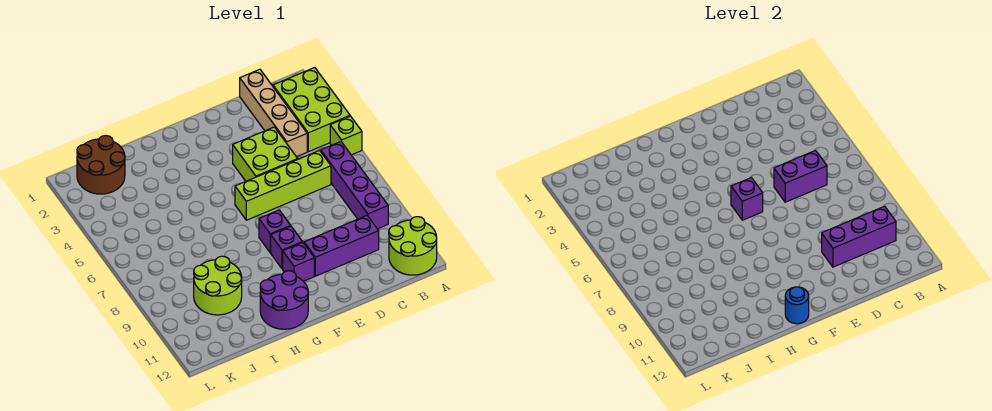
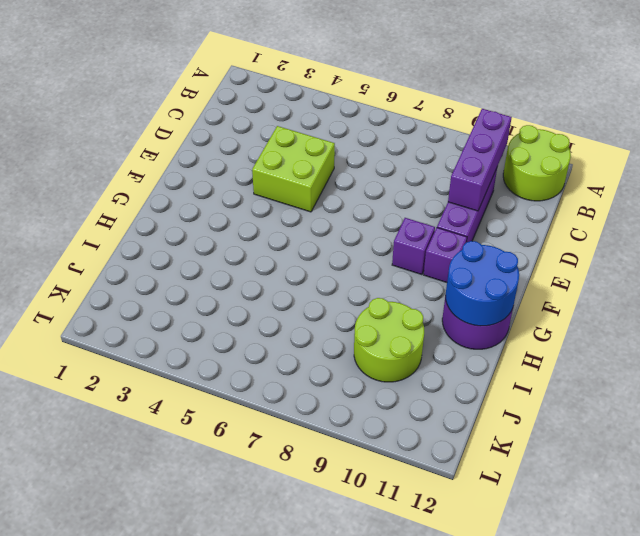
blue 2x2 round brick [445,241,519,326] -> blue 1x1 round brick [785,287,809,324]
none -> lime 2x3 brick [273,68,350,152]
none -> lime 1x1 brick [330,116,362,155]
none -> purple 1x4 brick [321,142,388,229]

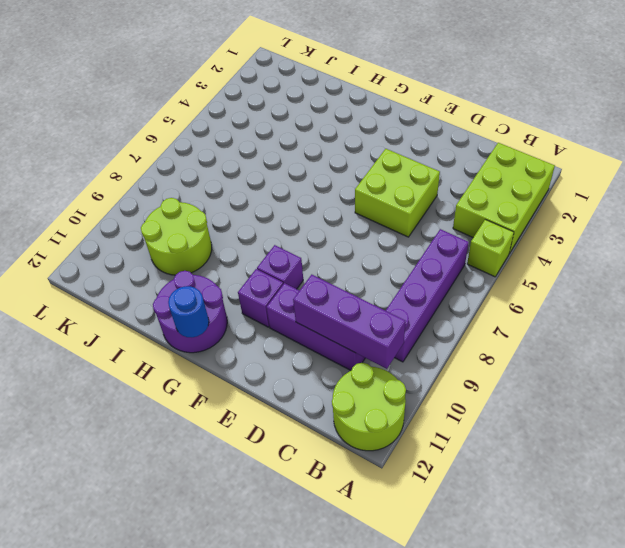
none -> tan 1x4 brick [240,69,307,157]
none -> lime 1x4 brick [235,151,331,220]
none -> purple 1x1 brick [259,210,291,252]

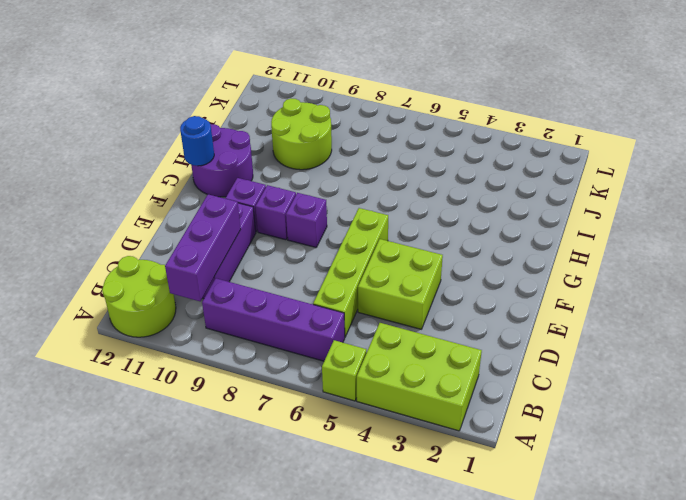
none -> tan 1x4 brick [240,69,307,157]
none -> brown 2x2 round brick [77,136,125,194]
none -> purple 1x2 brick [774,151,827,202]

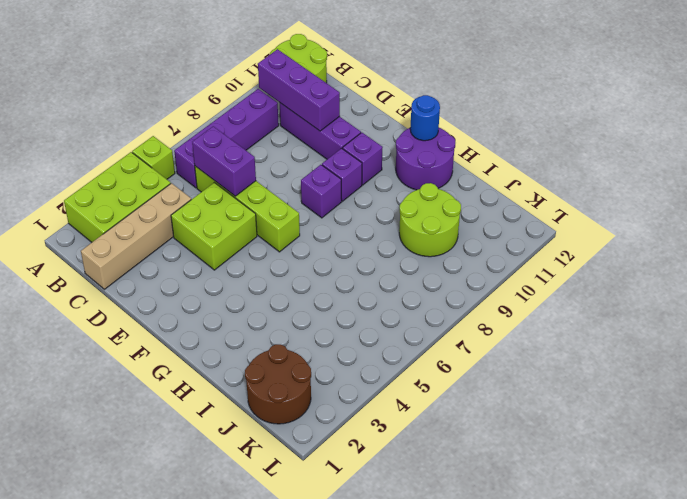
none -> purple 1x1 brick [731,178,763,220]

